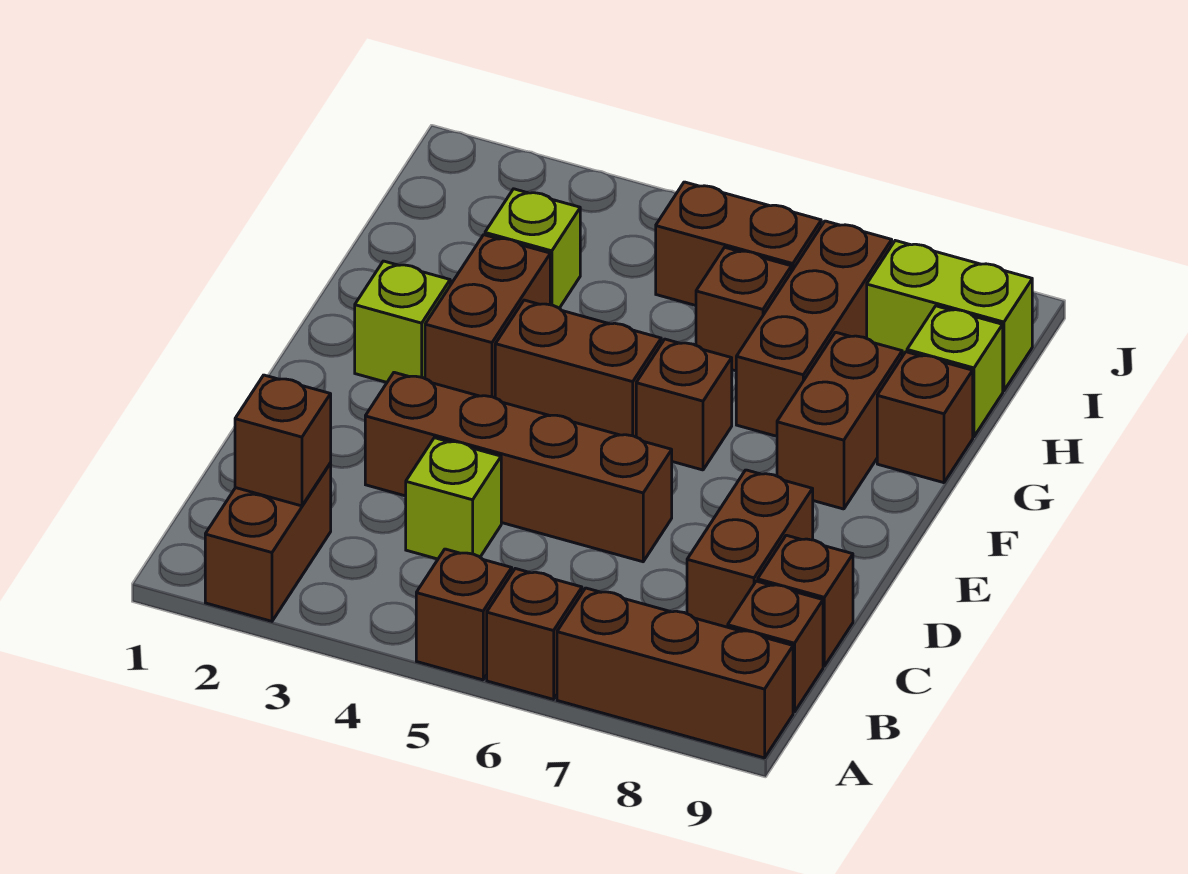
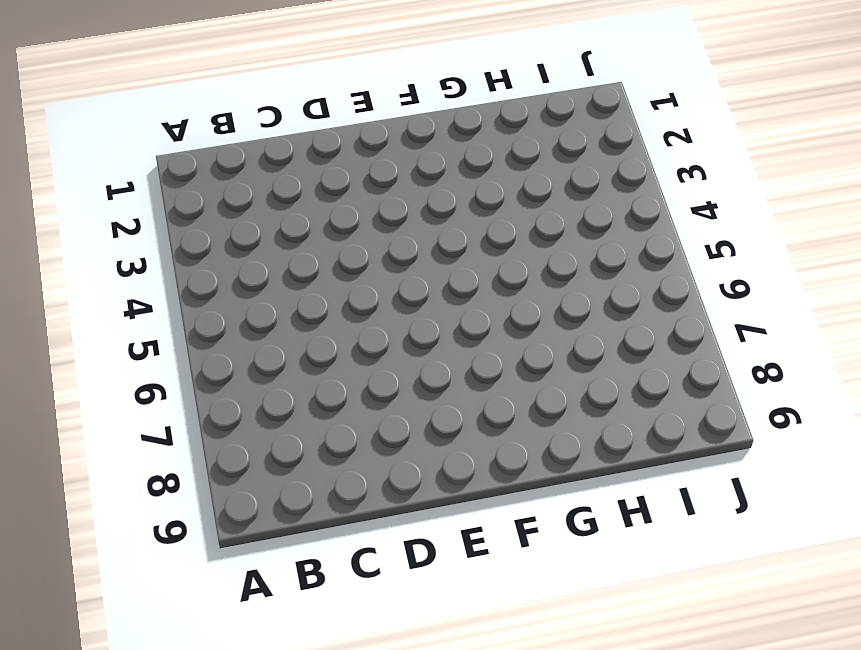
none -> brown 1x2 brick [205,463,331,621]
none -> brown 1x1 brick [416,549,512,680]
none -> brown 1x1 brick [487,569,582,699]

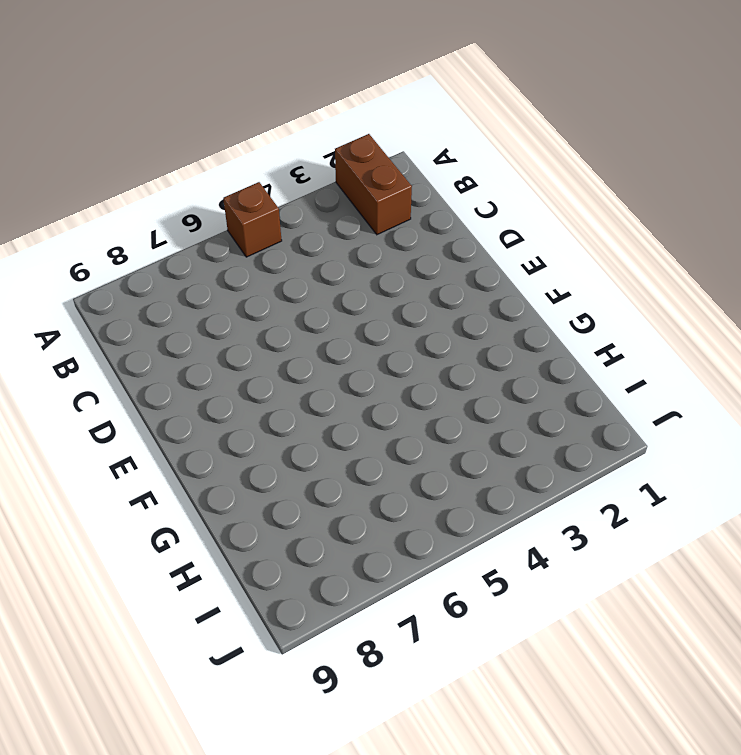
none -> brown 1x1 brick [487,569,582,699]
none -> brown 1x3 brick [557,588,793,758]
none -> brown 1x1 brick [728,581,823,712]

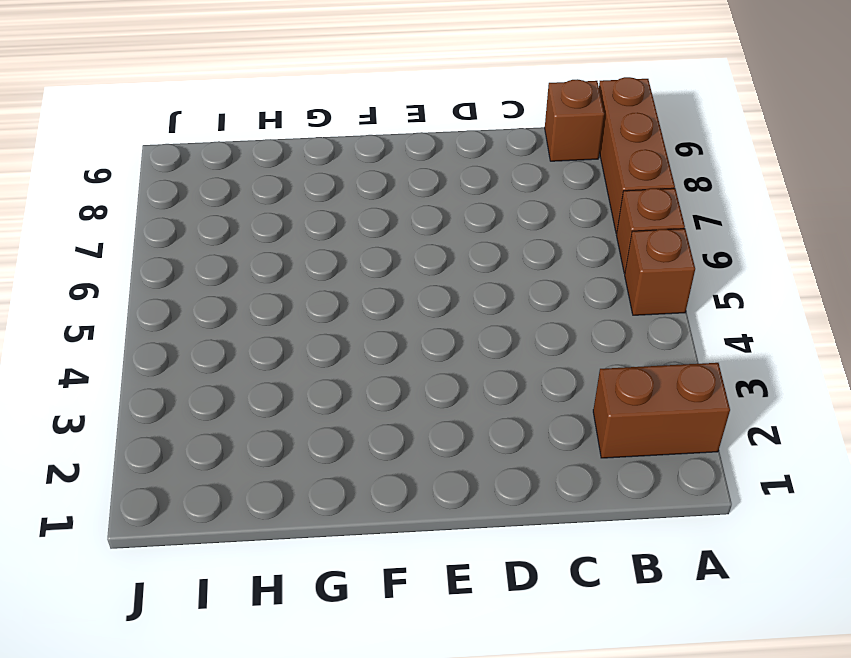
none -> lime 1x1 brick [406,438,501,559]
none -> brown 1x2 brick [687,470,813,627]
none -> brown 1x1 brick [758,535,853,666]

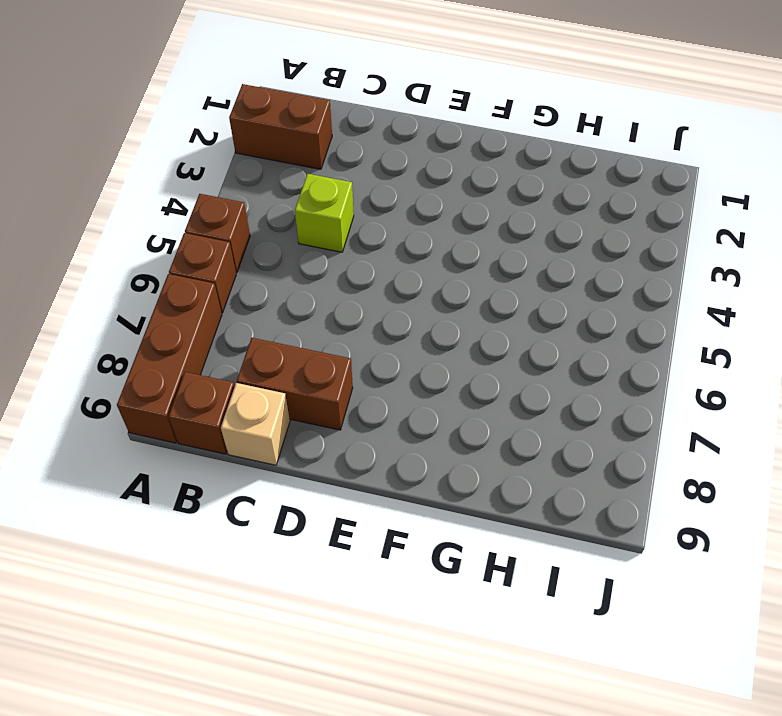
tan 1x1 brick [221,383,290,465] -> brown 1x1 brick [758,535,853,666]
none -> brown 1x4 brick [365,372,672,562]
none -> lime 1x1 brick [355,261,450,382]
none -> brown 1x2 brick [425,235,550,398]

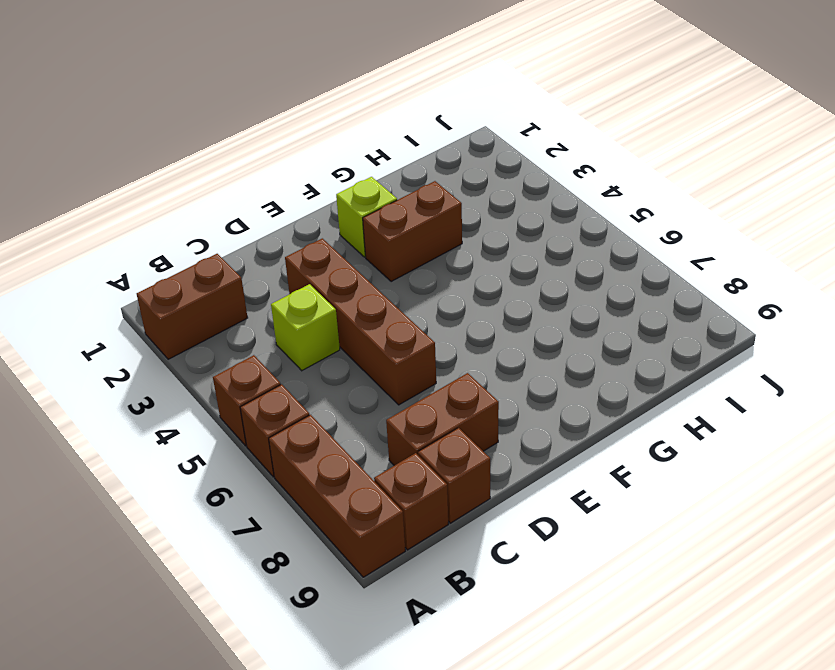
none -> brown 1x2 brick [495,300,661,437]
none -> brown 1x1 brick [636,339,732,470]
none -> brown 1x2 brick [777,332,902,509]

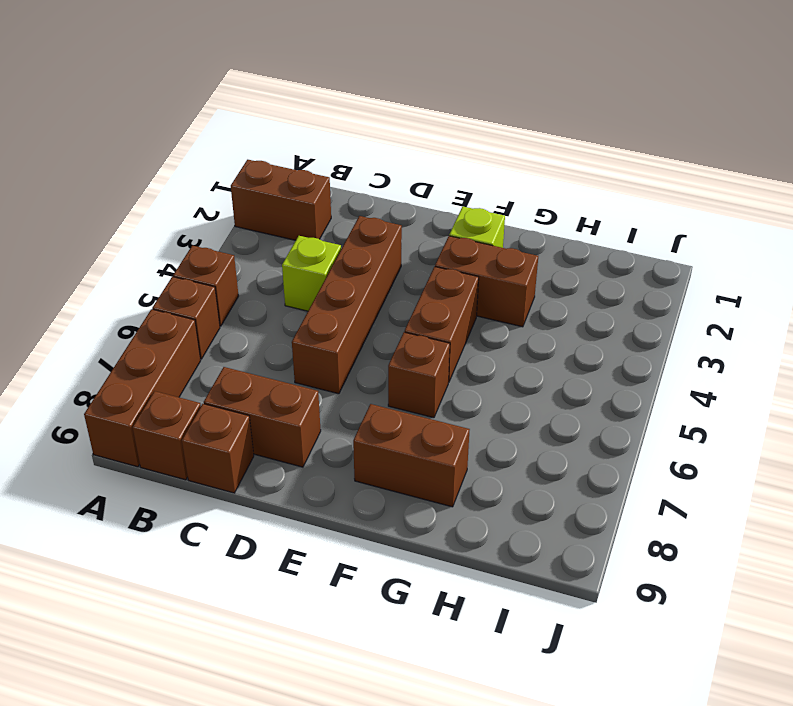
none -> brown 1x3 brick [736,221,892,436]
none -> brown 1x1 brick [877,352,973,483]
none -> lime 1x1 brick [485,189,580,308]

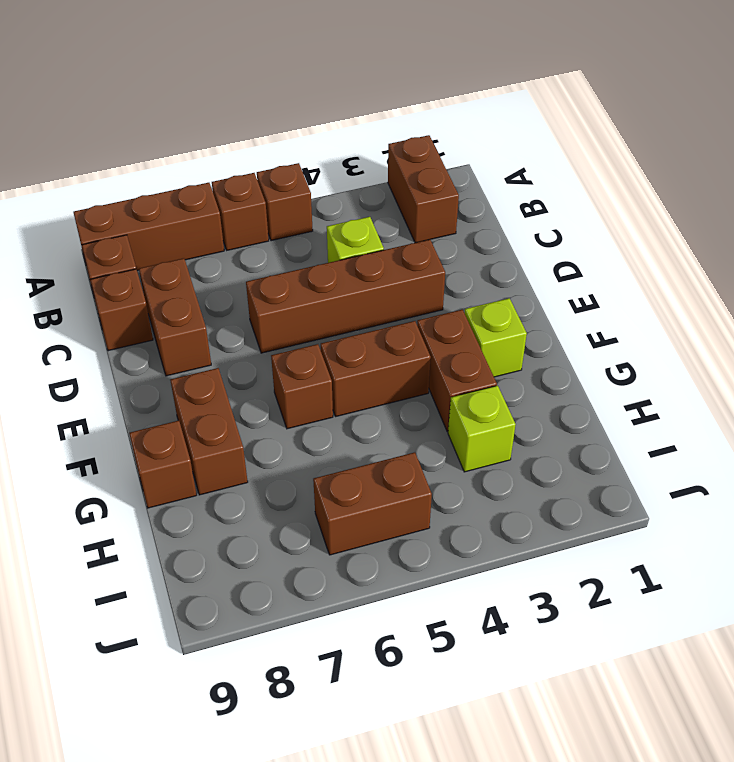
none -> brown 1x3 brick [736,221,892,436]
none -> brown 1x1 brick [696,247,791,371]
none -> lime 1x1 brick [907,306,1003,437]

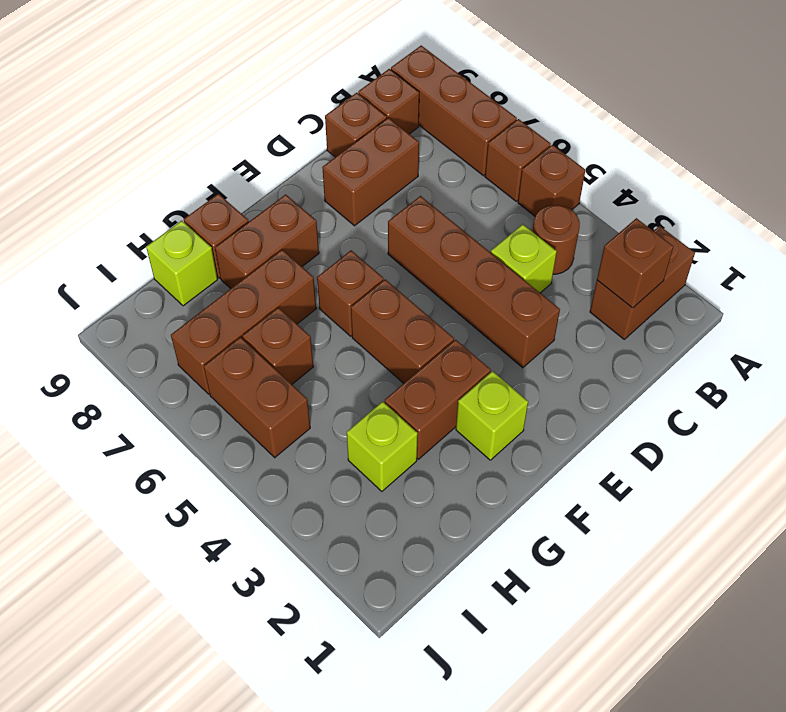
brown 1x1 round brick [532,205,580,274] -> none
none -> lime 1x2 brick [867,241,1032,391]

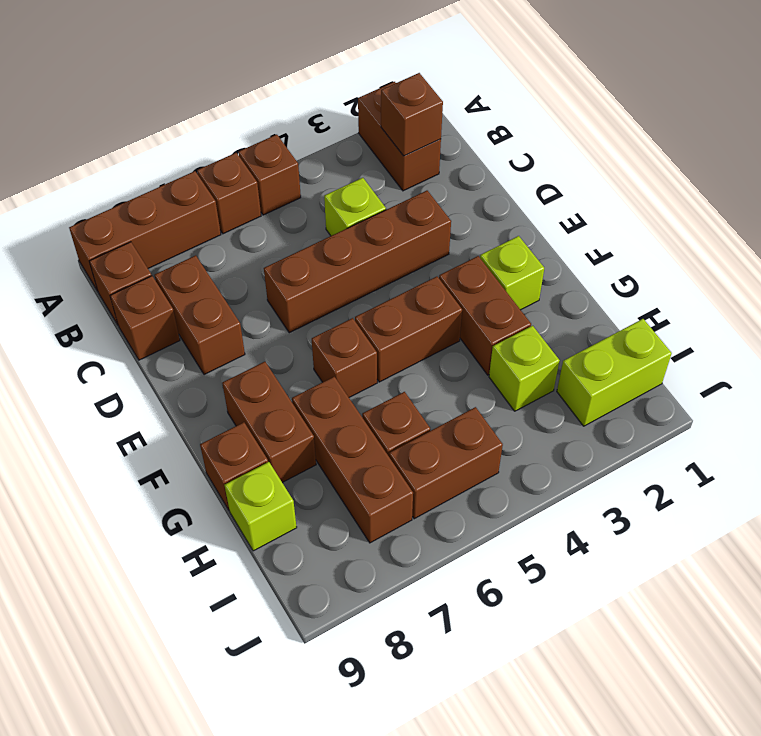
lime 1x2 brick [557,319,672,426] -> lime 1x2 brick moved to [867,241,1032,391]

